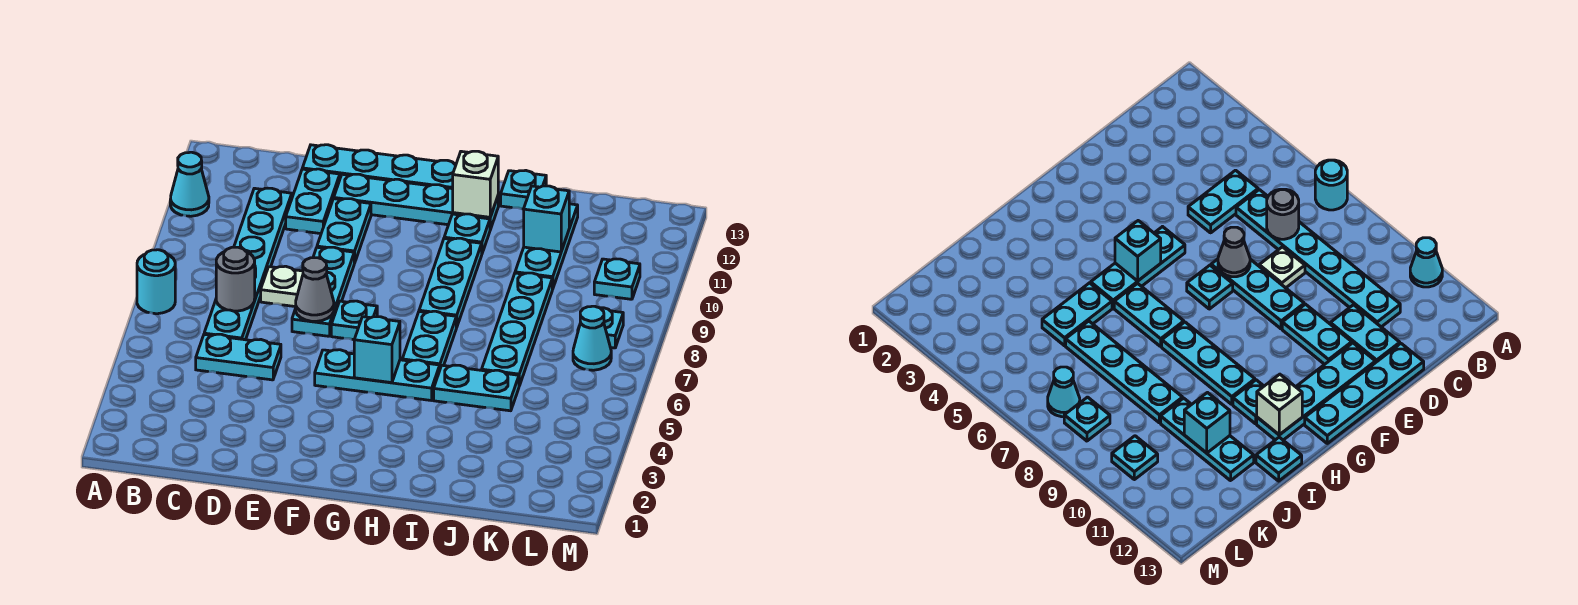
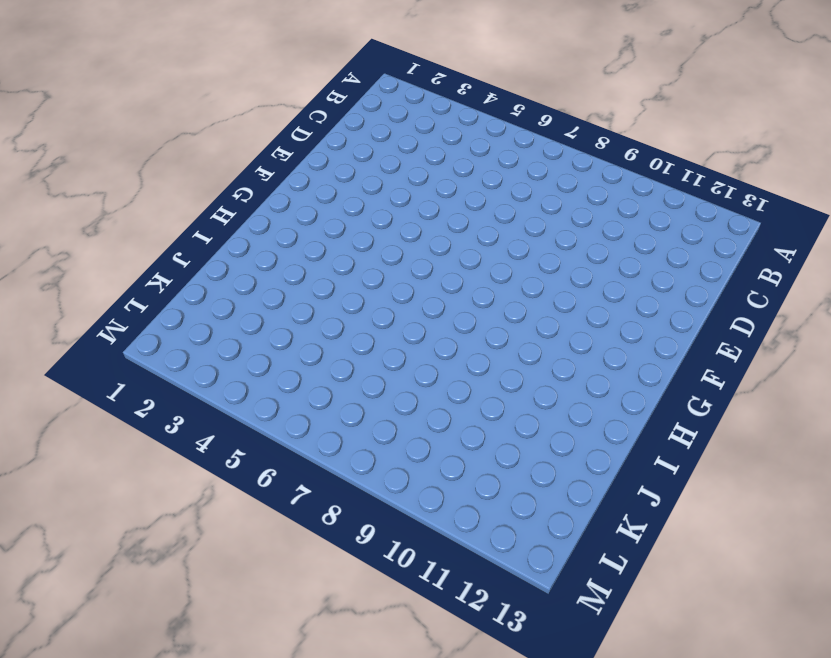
none -> cyan 1x1 round brick [137,250,175,314]
none -> cyan 1x1 cone [170,152,209,216]
none -> cyan 1x2 plate [196,334,281,380]

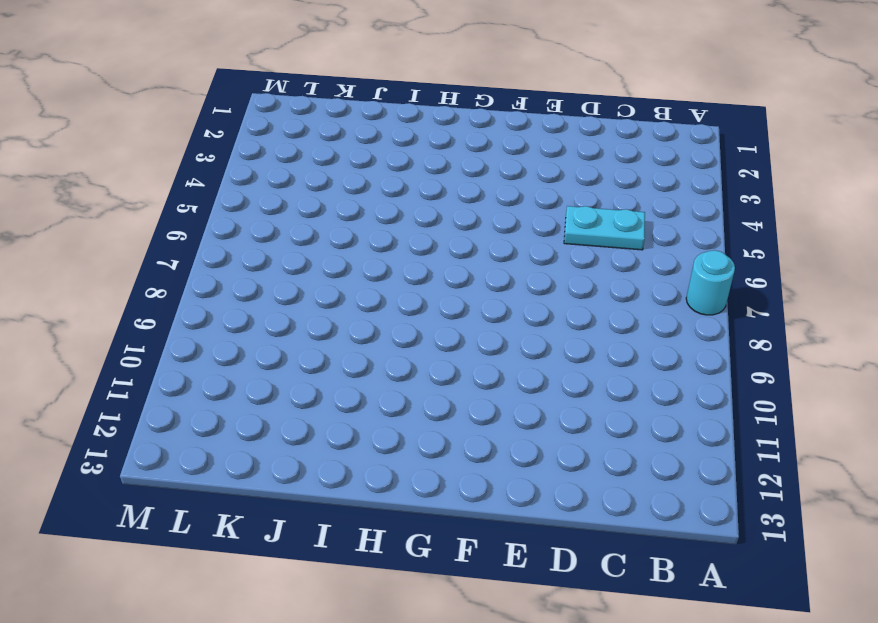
none -> cyan 1x1 cone [170,152,209,216]
none -> cyan 1x6 plate [204,188,292,340]
none -> white 1x1 plate [261,266,303,307]

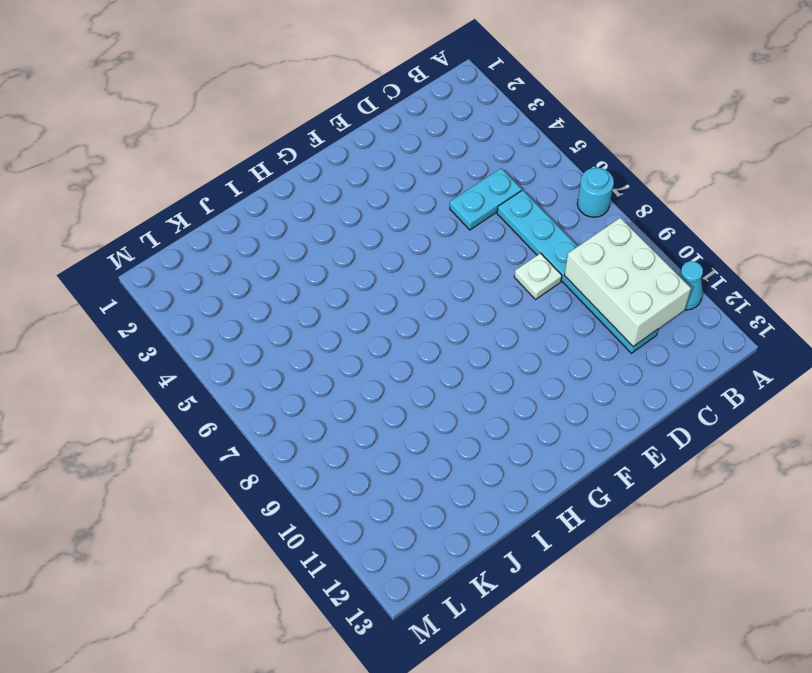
white 2x3 brick [564,218,691,346] -> none
none -> cyan 1x2 plate [286,169,340,234]
none -> cyan 1x4 plate [302,145,456,189]
none -> cyan 1x3 plate [292,247,354,336]

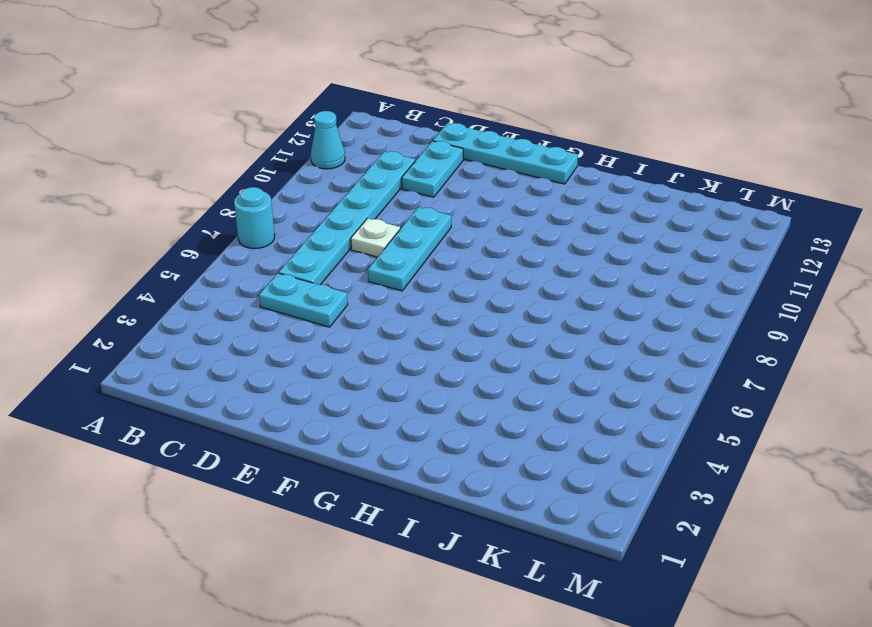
none -> cyan 1x2 plate [317,199,371,263]
none -> cyan 1x4 plate [334,174,498,230]
none -> cyan 1x3 plate [315,350,440,401]

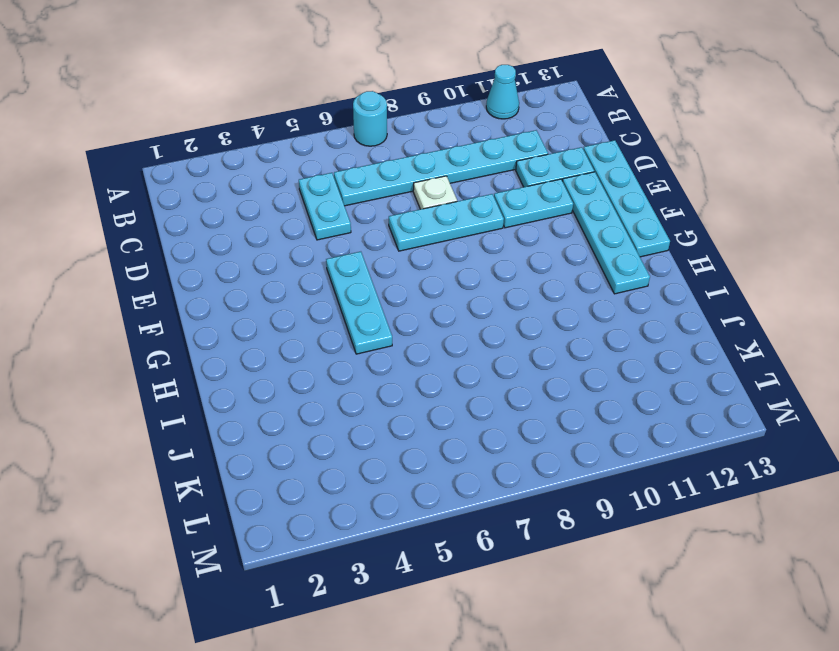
none -> cyan 1x1 plate [331,301,377,340]
none -> cyan 1x2 plate [402,311,456,368]
none -> cyan 1x3 plate [419,238,482,328]

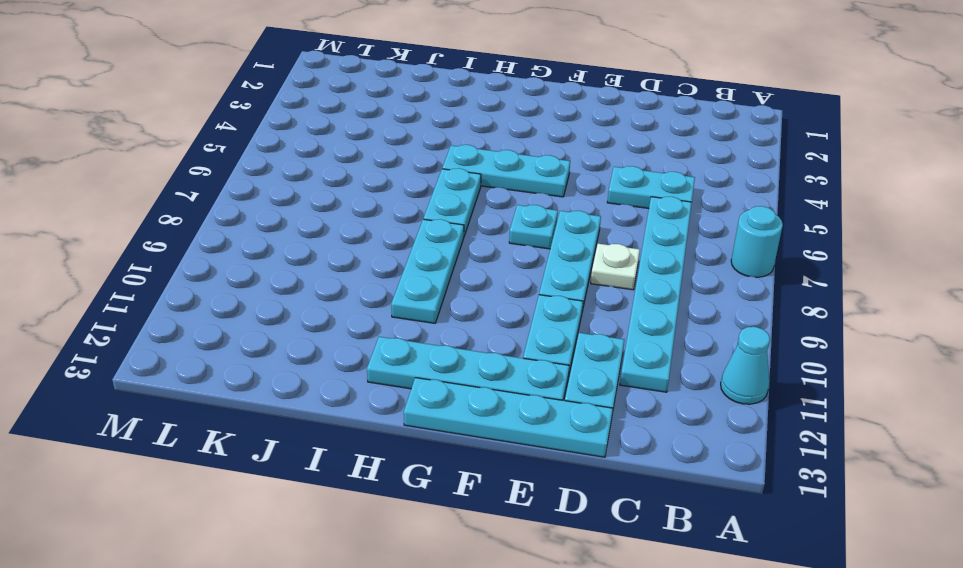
none -> cyan 1x1 plate [444,214,490,253]
none -> cyan 1x2 plate [434,365,519,411]
none -> cyan 1x1 plate [501,170,546,209]

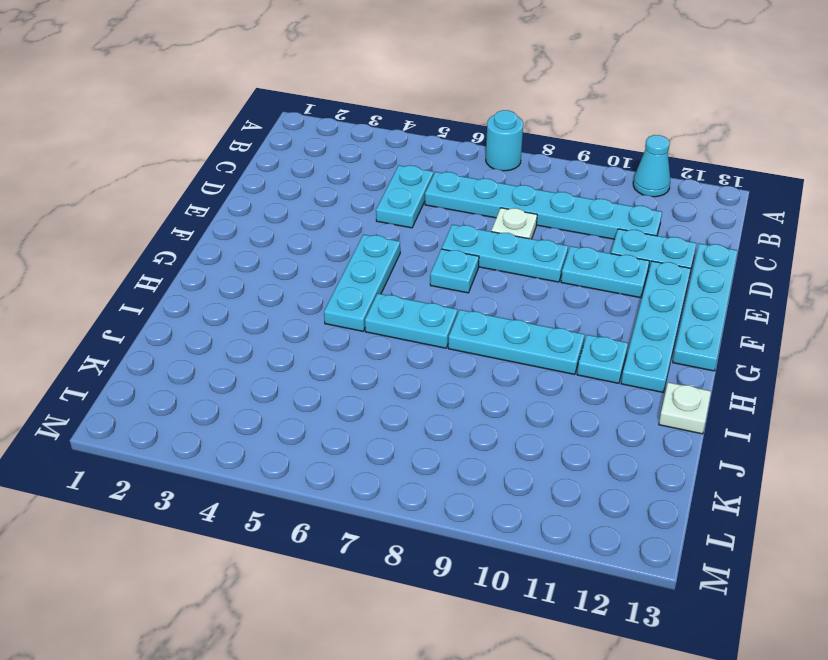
white 1x1 plate [659,382,711,434] -> cyan 1x1 plate [501,170,546,209]
none -> cyan 1x2 plate [434,365,519,411]
none -> cyan 1x4 plate [482,273,552,386]
none -> cyan 1x3 plate [515,204,578,289]

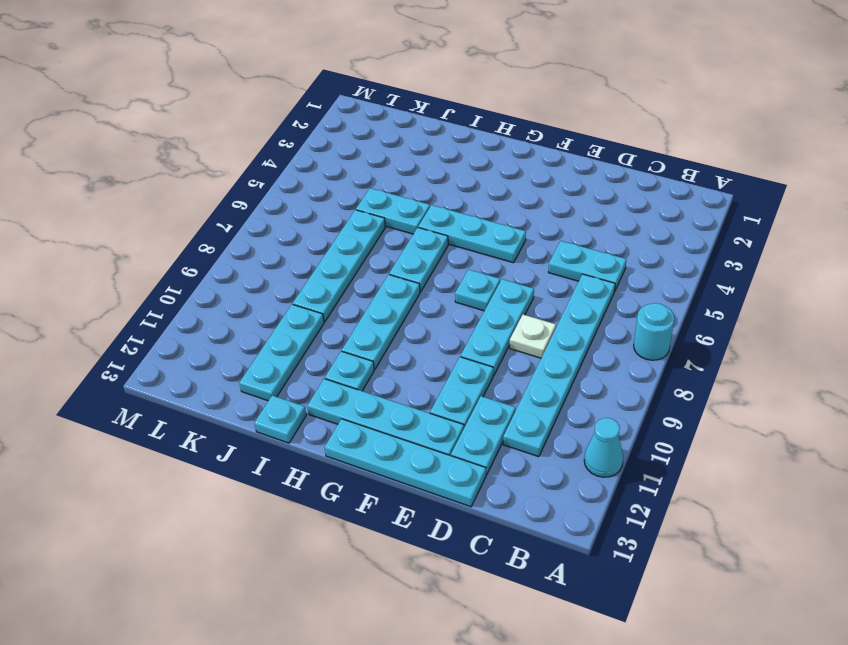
none -> cyan 1x1 cone [573,306,611,370]
none -> cyan 1x1 plate [578,308,623,348]
none -> cyan 1x1 plate [594,259,640,299]

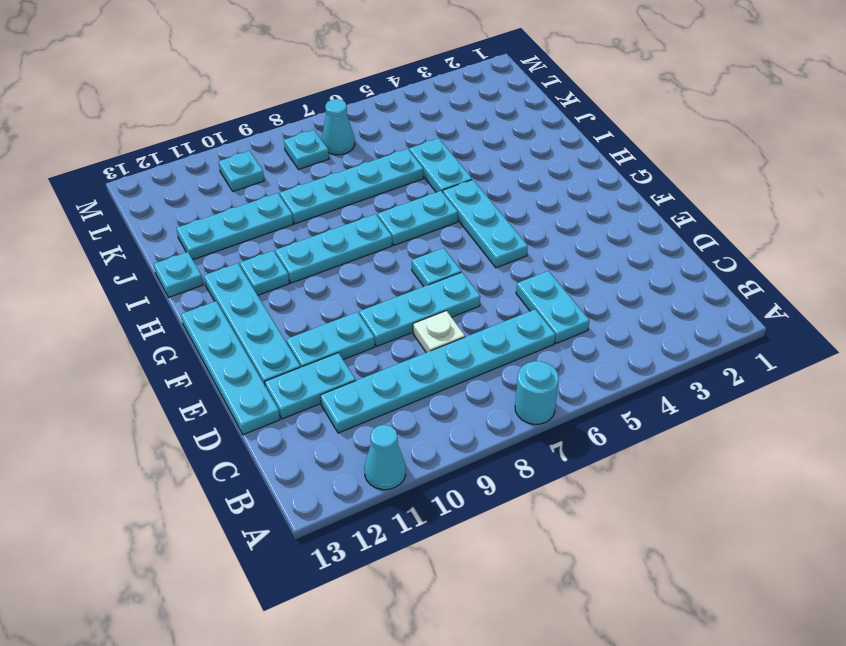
none -> grey 1x1 round brick [216,247,255,311]
none -> grey 1x1 cone [296,258,334,321]
none -> cyan 1x1 brick [354,317,400,383]

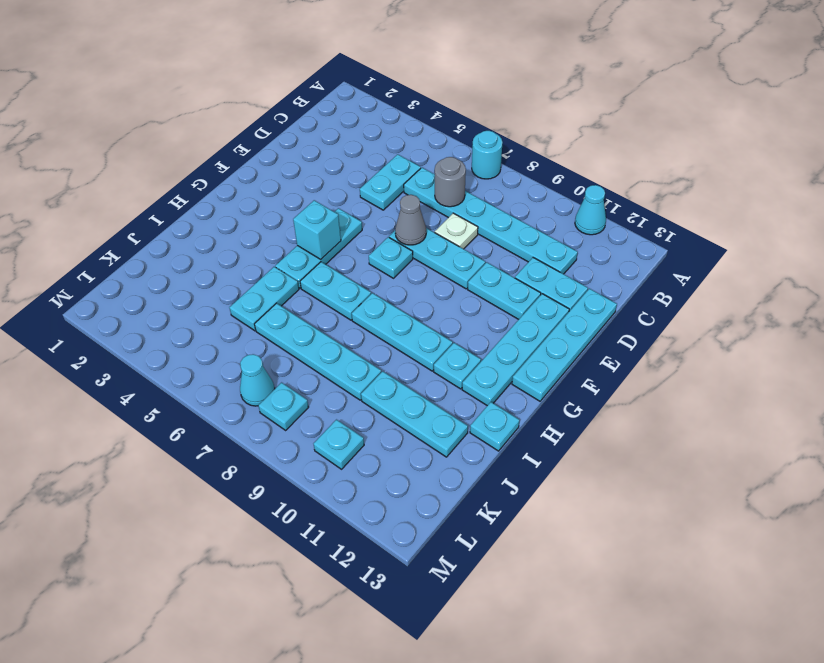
none -> white 1x1 brick [453,151,498,217]
none -> cyan 1x1 brick [524,186,569,252]

